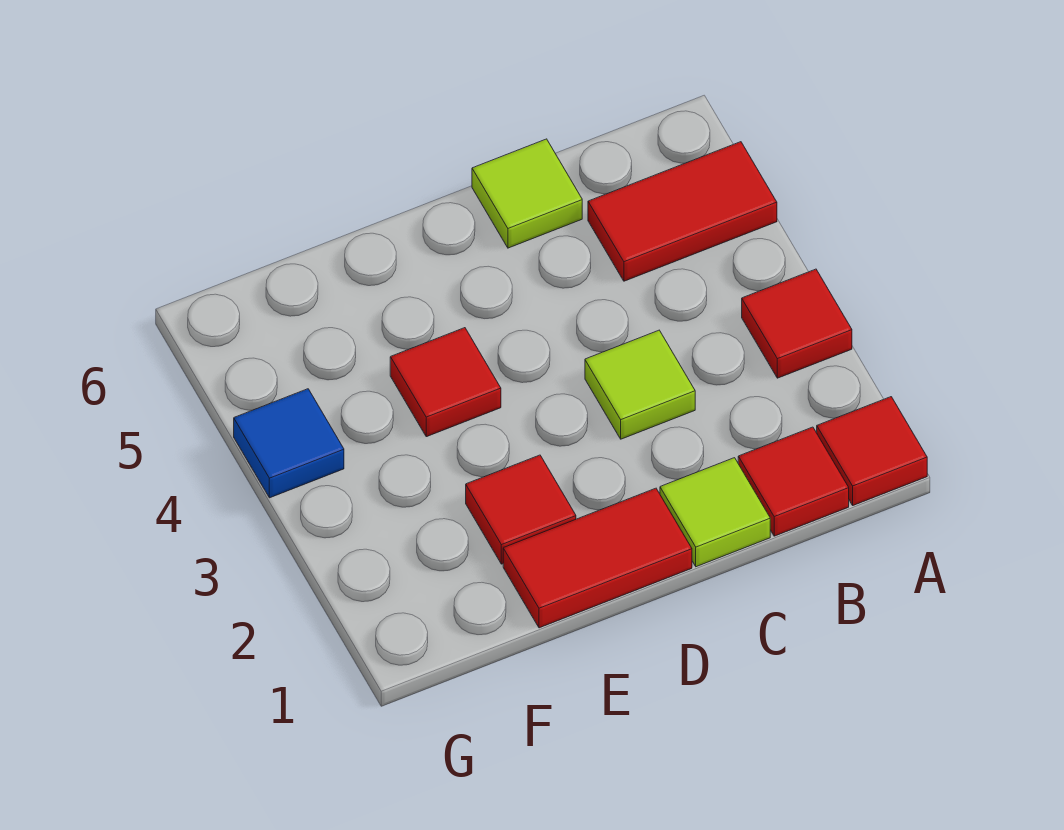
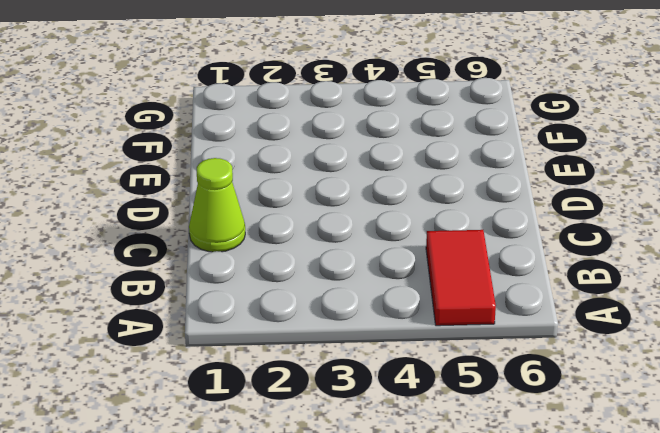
lime 1x1 cone [189,158,245,252] -> lime 1x1 tile [660,458,770,567]
none -> red 1x1 tile [817,397,927,505]
none -> red 1x1 tile [742,269,852,378]

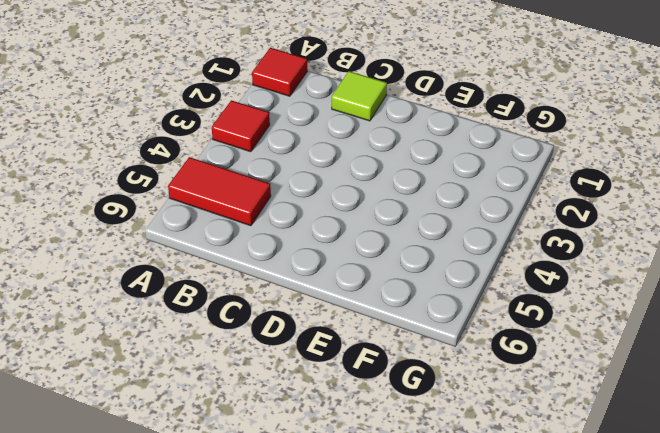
none -> red 1x1 tile [738,427,849,536]
none -> lime 1x1 tile [585,330,695,439]

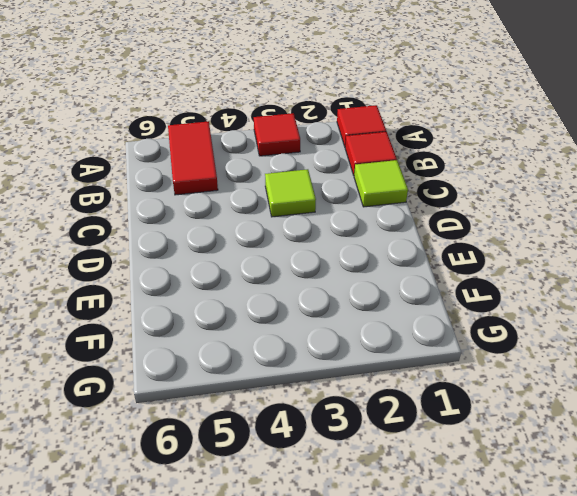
none -> lime 1x1 tile [472,139,582,248]
none -> red 1x2 tile [503,488,692,628]

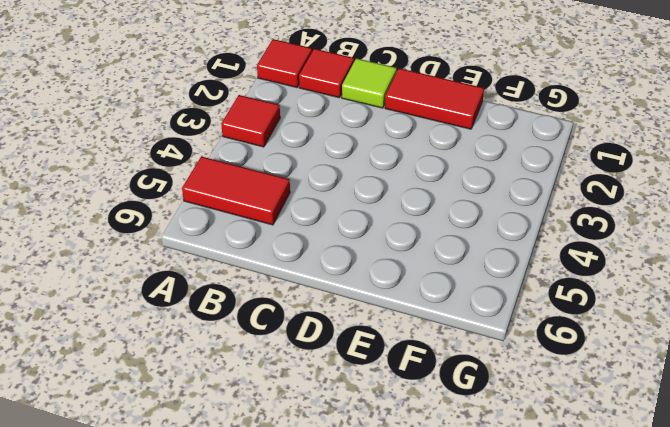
none -> lime 1x1 tile [585,330,695,439]
none -> lime 1x1 tile [472,139,582,248]

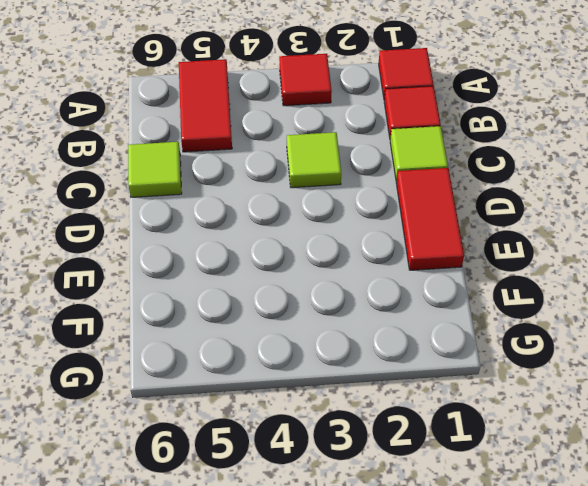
none -> red 1x1 tile [466,455,576,564]
none -> red 1x1 tile [390,328,501,437]

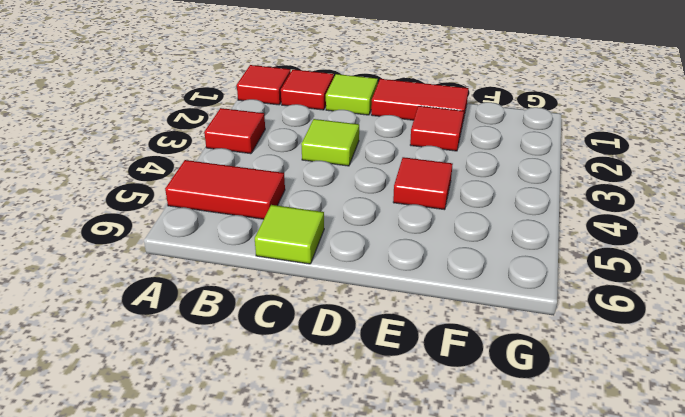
none -> blue 1x1 tile [234,389,344,498]

